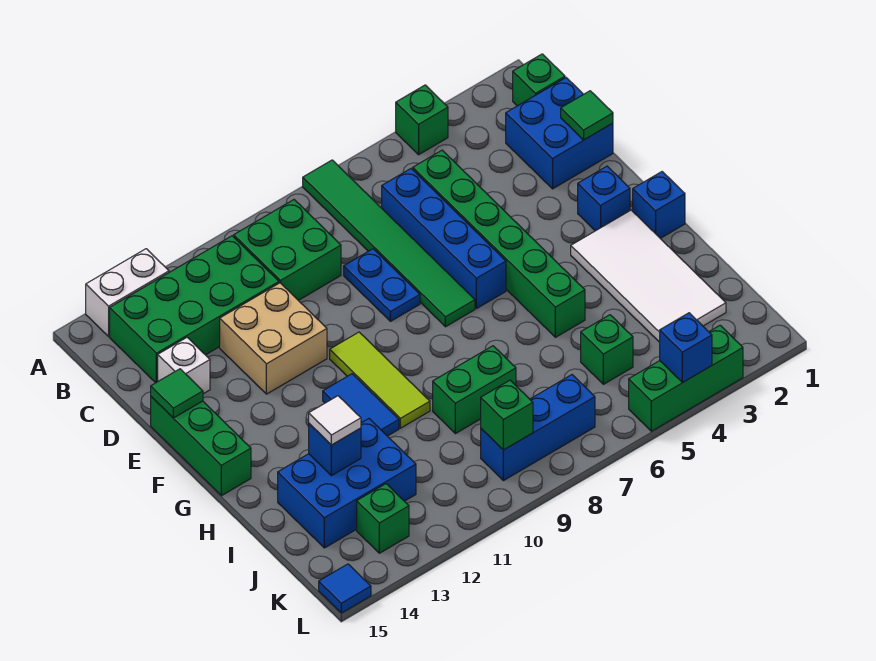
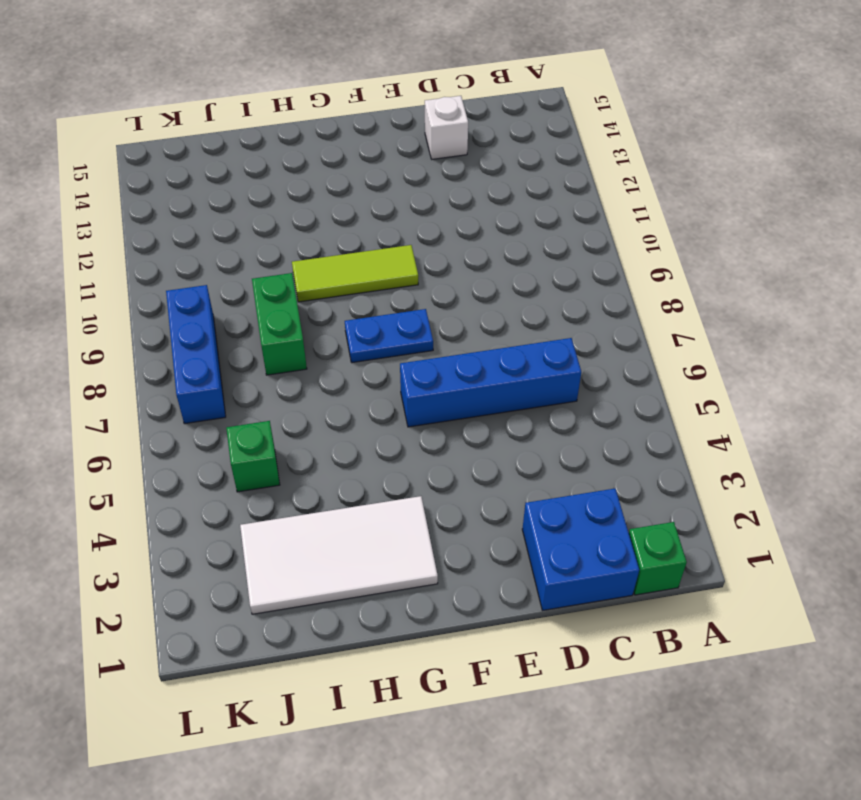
blue 1x2 plate [345,309,433,363] -> blue 1x2 plate moved to [344,249,420,321]
none -> green 1x1 brick [396,85,448,155]
none -> green 1x6 tile [303,160,475,327]
none -> white 1x2 brick [86,249,169,336]
none -> green 2x2 brick [234,200,341,300]

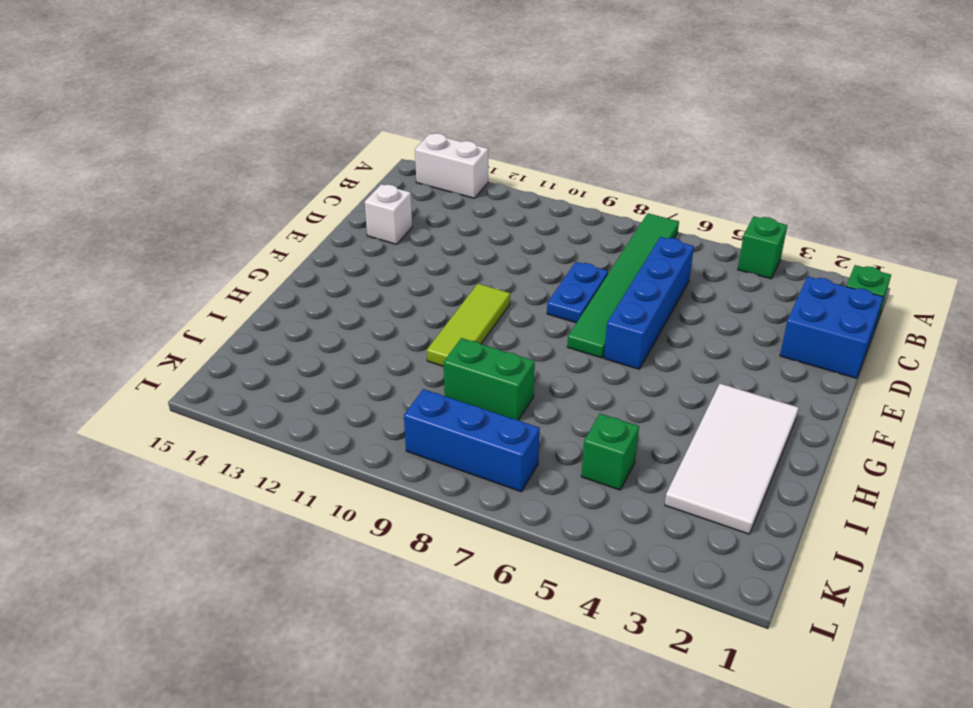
none -> green 2x2 brick [234,200,341,300]
none -> green 2x4 brick [110,236,279,383]
none -> green 1x6 brick [413,150,585,337]
none -> tan 2x2 brick [220,283,327,394]

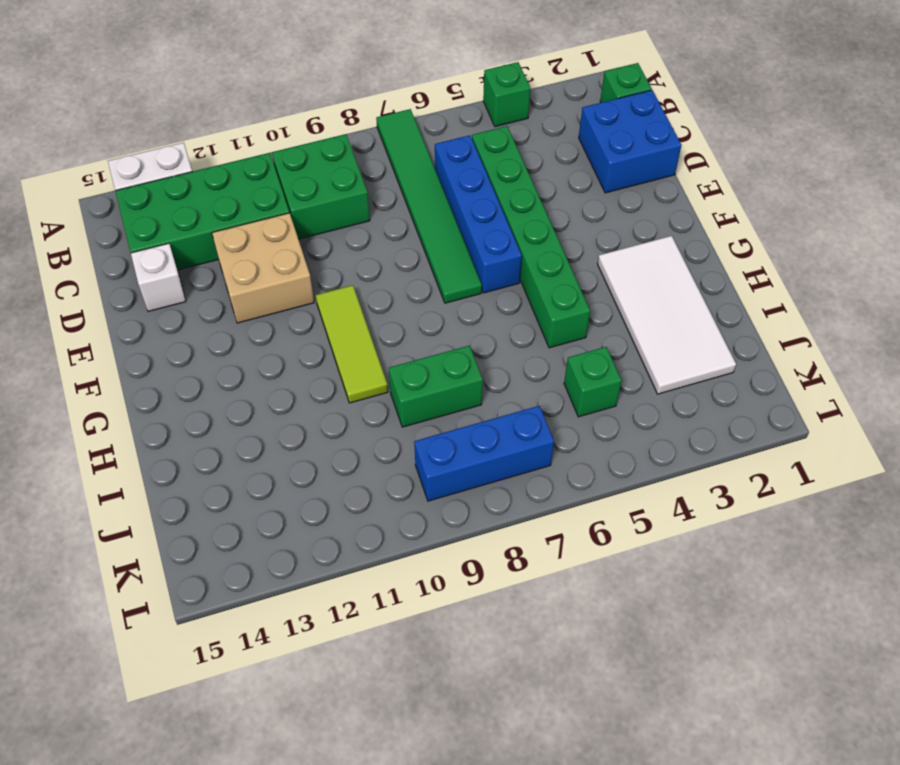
none -> blue 1x2 plate [344,249,420,321]
none -> green 1x3 brick [151,397,251,496]
none -> blue 1x1 brick [578,166,630,231]
none -> blue 1x1 brick [633,172,685,238]

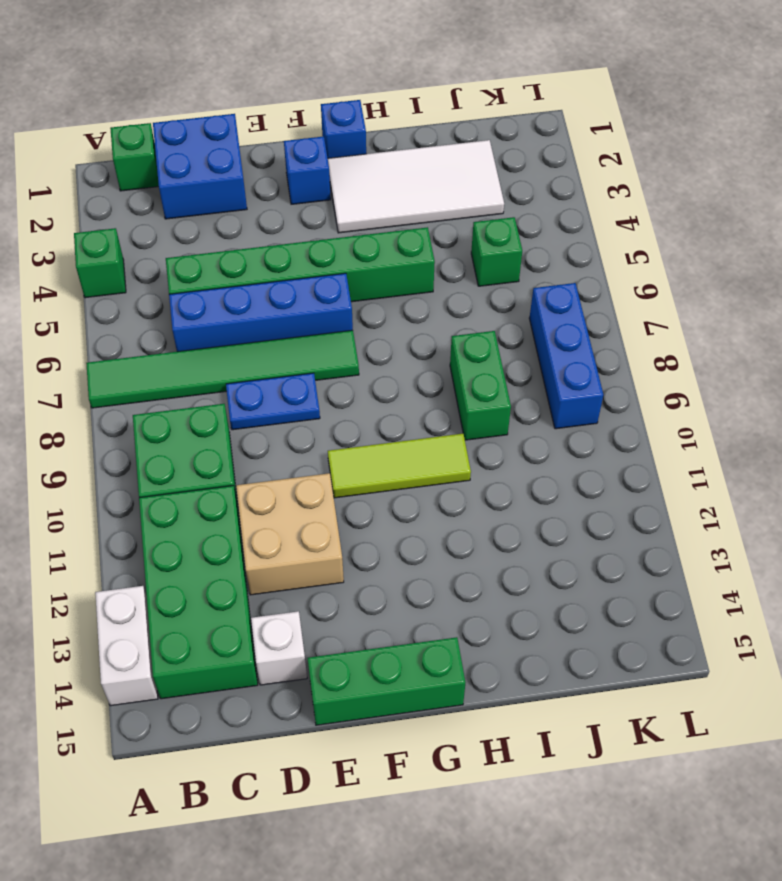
none -> blue 1x2 tile [323,374,399,436]
none -> blue 2x3 brick [278,419,416,548]
none -> green 1x1 brick [357,484,409,553]
none -> green 1x3 brick [629,325,743,431]

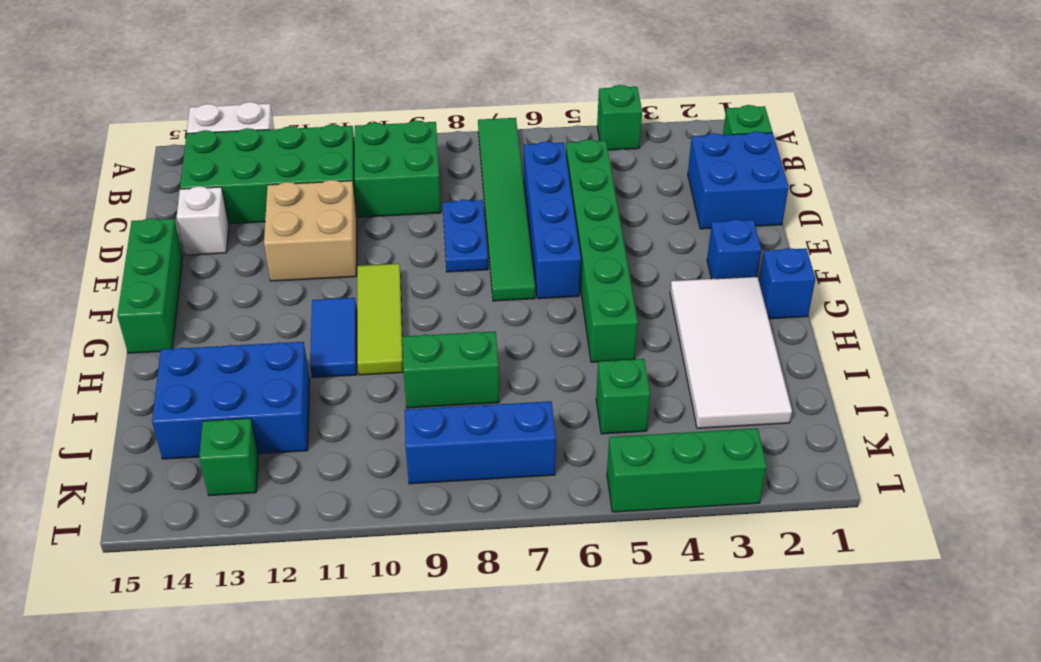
none -> blue 1x1 tile [319,564,371,613]
none -> green 1x1 tile [561,91,613,140]
none -> green 1x1 tile [151,369,203,418]
none -> blue 1x1 brick [309,424,361,476]

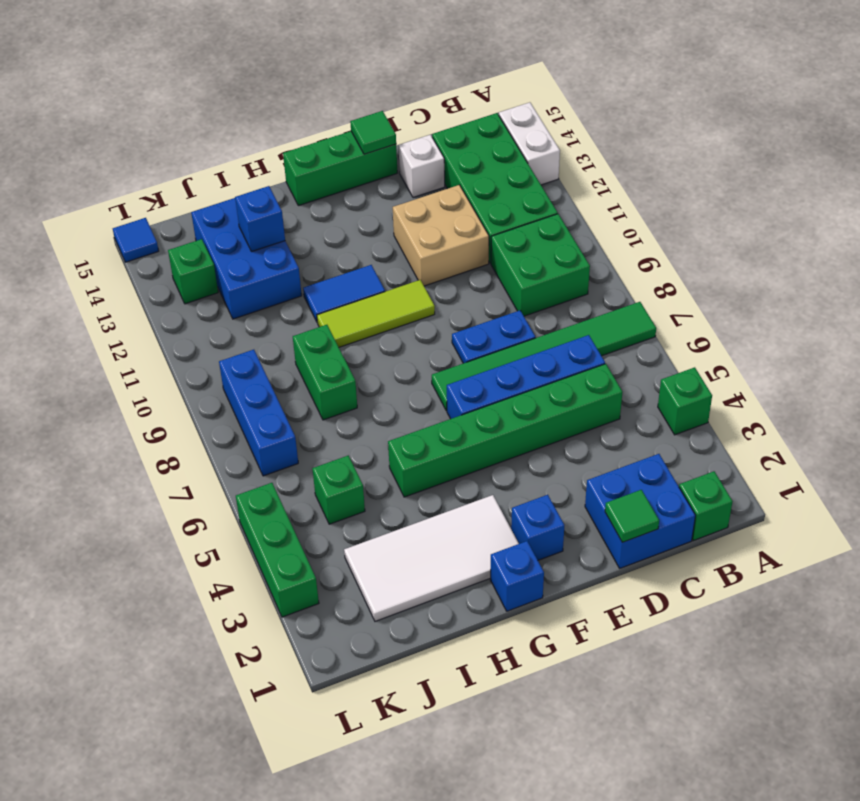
none -> green 1x1 brick [481,380,533,450]
none -> blue 1x1 brick [660,313,712,382]
none -> white 1x1 tile [309,396,361,445]

